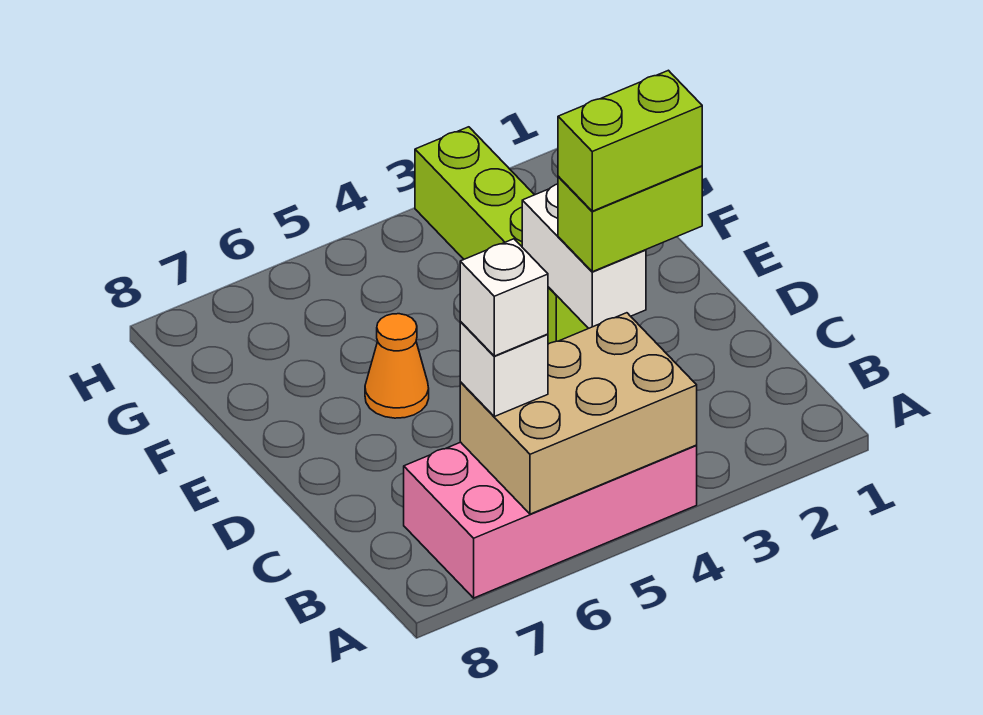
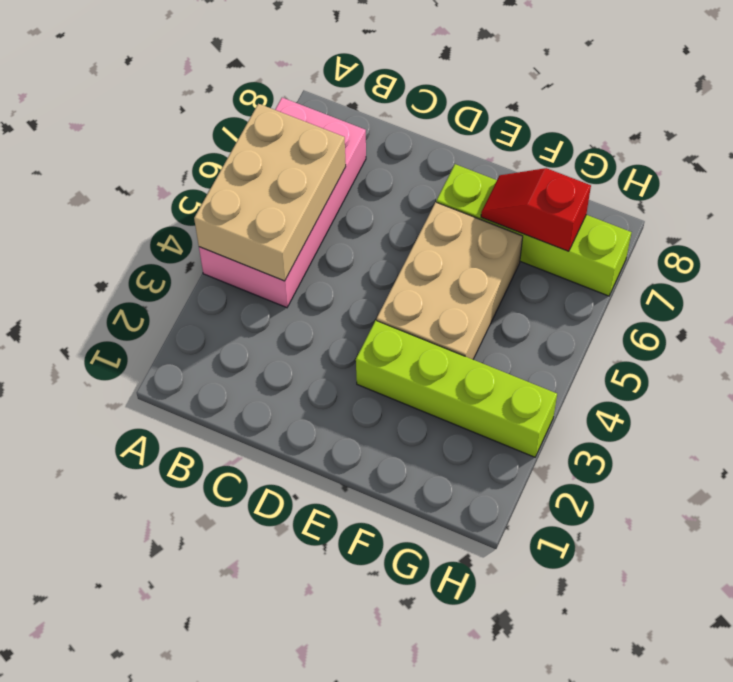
tan 2x3 brick [377,202,523,359] -> orange 1x1 cone [365,314,429,418]
lime 1x4 brick [436,164,631,296] -> none
red 1x2 slope [481,168,591,251] -> none
none -> white 1x2 brick [522,184,646,329]
none -> white 1x1 brick [460,322,548,417]

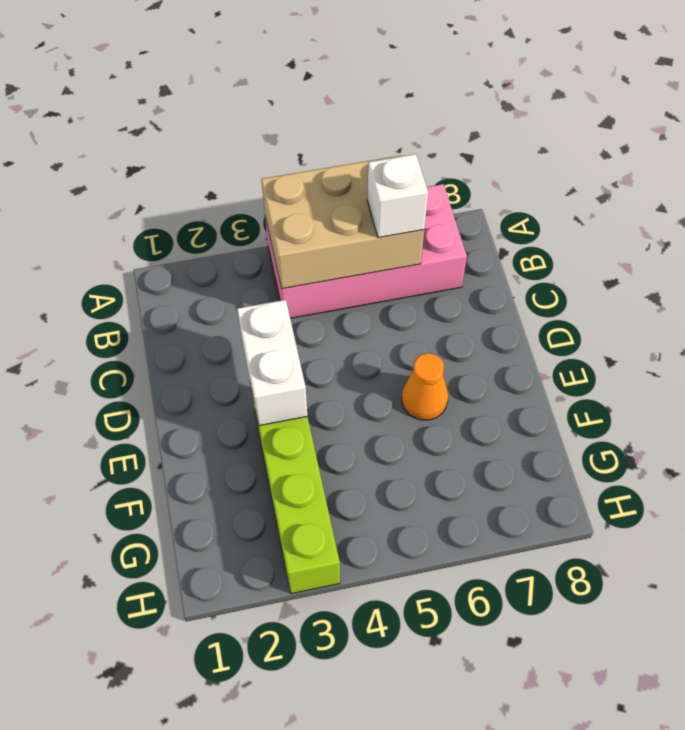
none -> lime 1x2 brick [558,166,702,272]
none -> white 1x1 brick [460,239,548,356]

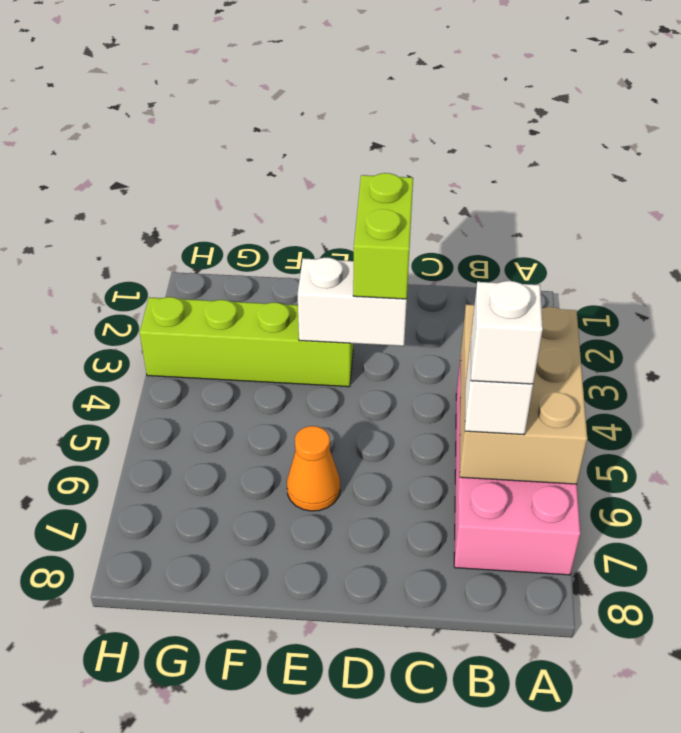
none -> lime 1x2 brick [558,70,702,211]

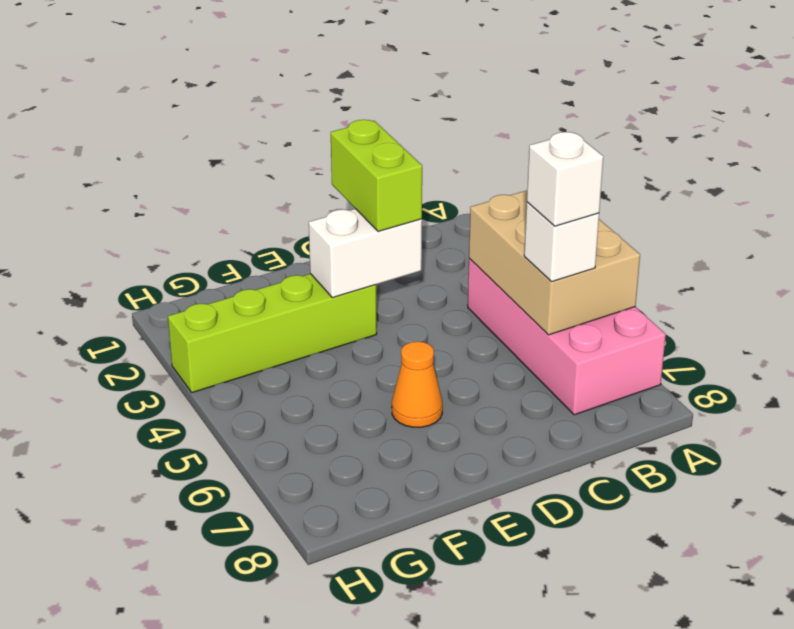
none -> lime 1x2 brick [558,70,702,211]

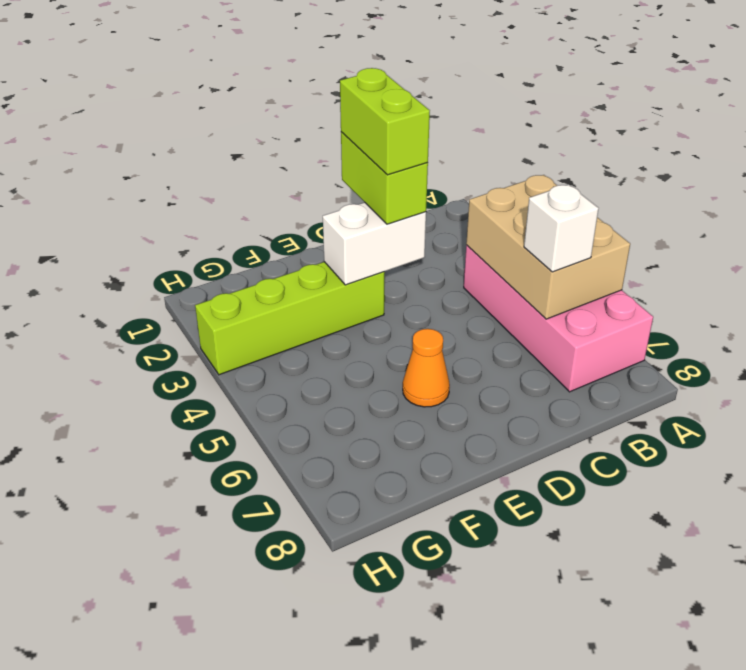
none -> white 1x1 brick [460,239,548,356]

